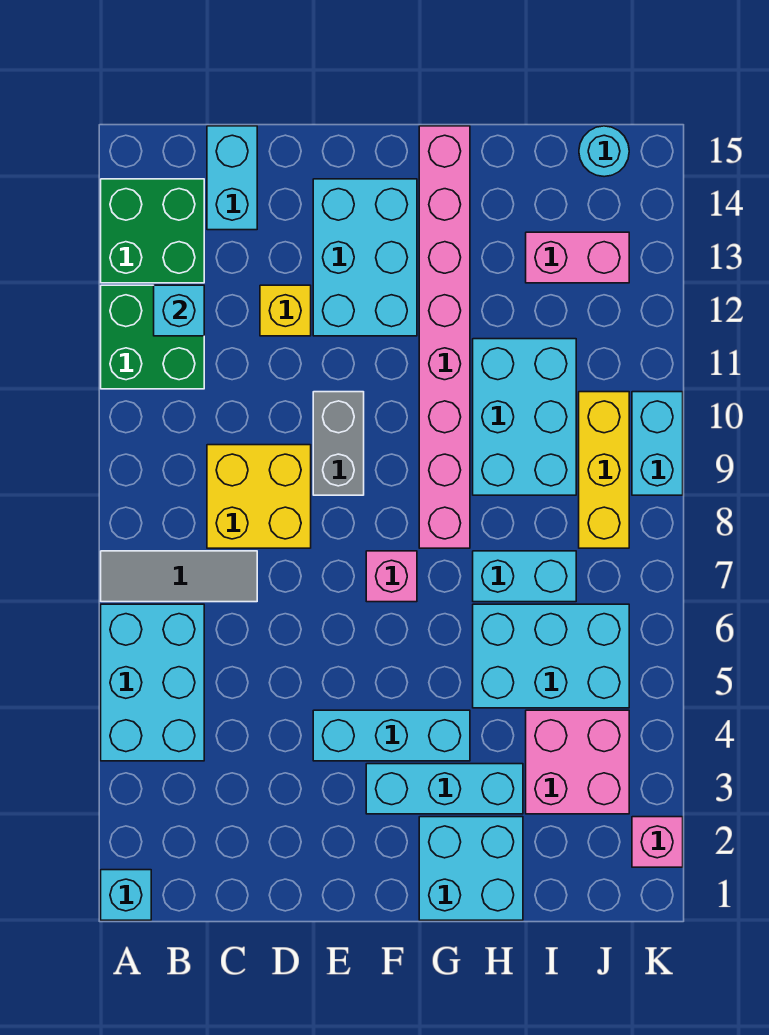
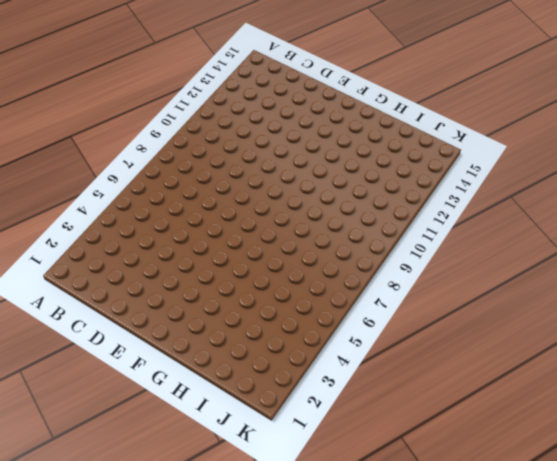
none -> cyan 1x1 brick [101,870,151,920]
none -> cyan 2x3 brick [101,604,204,761]
none -> grey 1x3 tile [101,551,257,602]

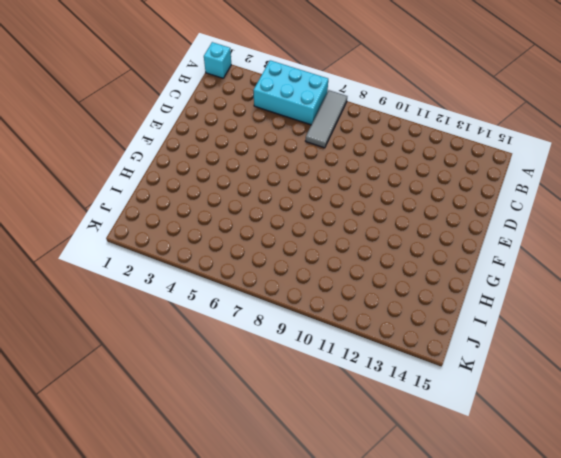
none -> green 2x2 brick [101,285,204,389]
none -> green 2x2 brick [101,179,204,283]
none -> yellow 2x2 brick [207,445,311,548]

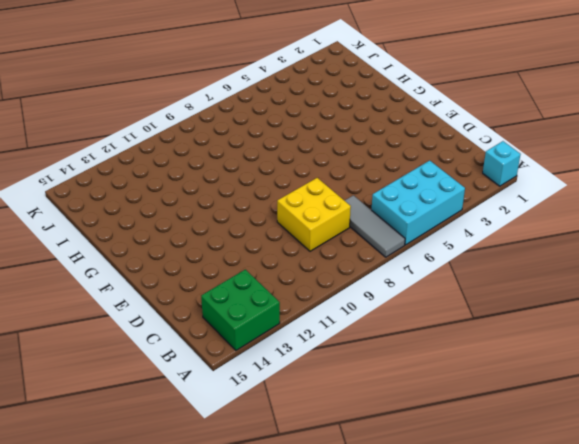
none -> green 2x2 brick [101,285,204,389]
none -> cyan 1x2 brick [207,126,257,230]
none -> yellow 1x1 brick [260,285,311,336]

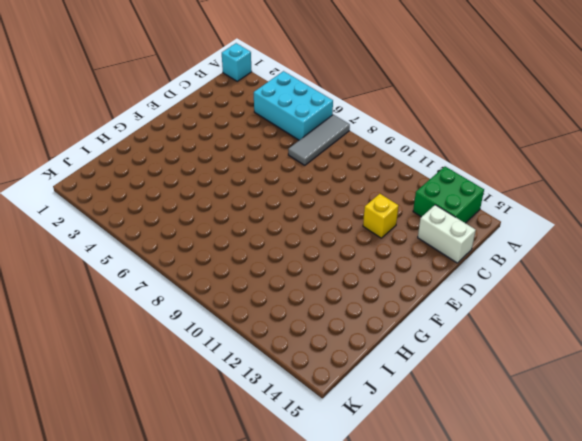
white 1x2 brick [418,205,476,263] -> cyan 1x2 brick [207,126,257,230]
none -> green 2x2 brick [101,285,204,389]
none -> yellow 2x2 brick [207,445,311,548]
none -> cyan 1x3 brick [313,710,470,761]

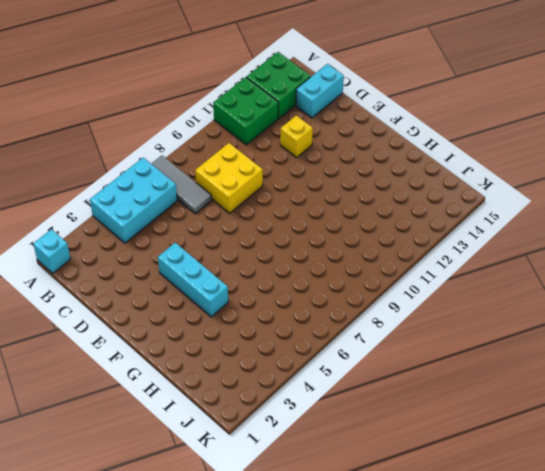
none -> grey 1x2 brick [313,392,364,495]
none -> cyan 2x3 brick [313,179,417,336]
none -> cyan 1x3 brick [366,764,523,814]

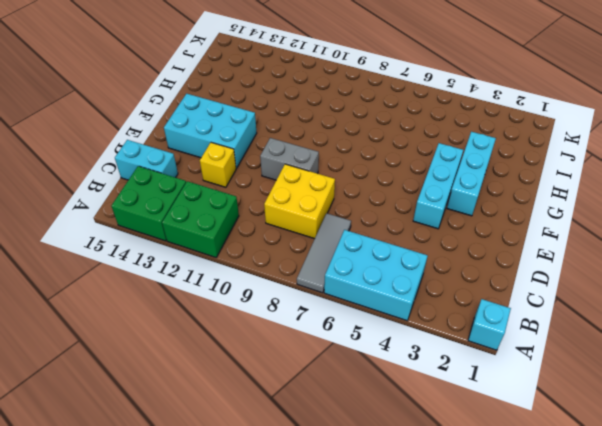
none -> pink 1x1 brick [366,551,417,602]
none -> cyan 2x2 brick [419,817,523,920]
none -> pink 1x8 brick [419,126,470,548]

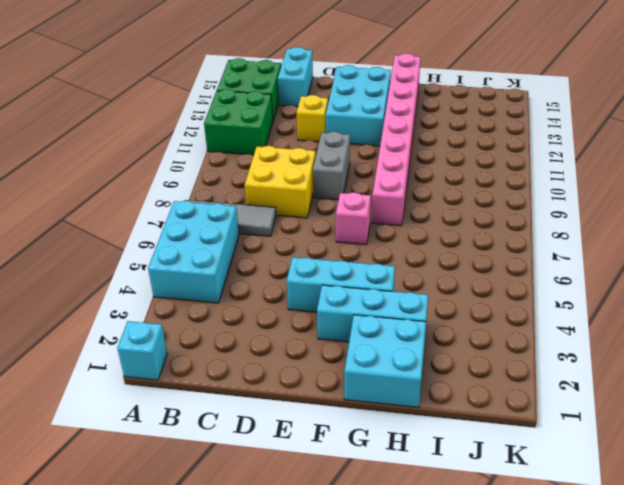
none -> cyan 2x3 brick [473,604,629,708]
none -> cyan 1x2 brick [473,551,576,602]
none -> cyan 2x3 brick [473,339,576,495]

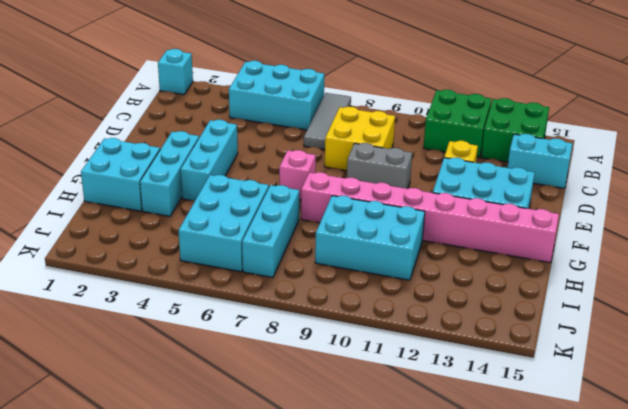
cyan 1x3 brick [242,185,299,278] -> cyan 1x2 brick [473,551,576,602]
none -> pink 2x2 brick [526,710,629,814]
none -> pink 1x2 brick [526,232,629,283]
none -> yellow 1x3 brick [579,392,629,548]

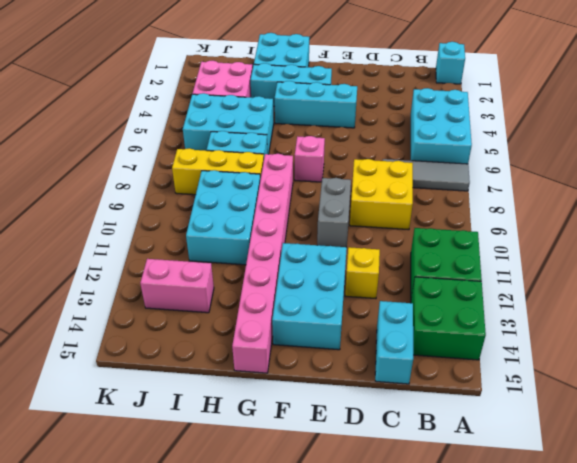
yellow 1x3 brick [172,148,264,195] -> yellow 1x3 brick turned to [579,392,629,548]
none -> cyan 1x1 round brick [579,126,629,177]
none -> pink 1x1 brick [632,817,683,867]
none -> cyan 1x2 brick [632,392,683,495]

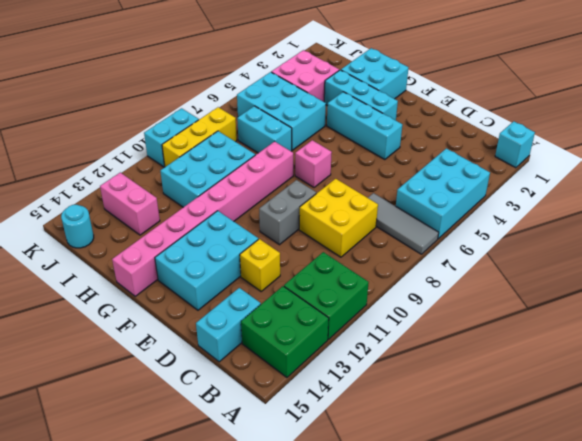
none -> pink 1x1 brick [632,817,683,867]
none -> cyan 1x1 brick [154,285,204,336]

